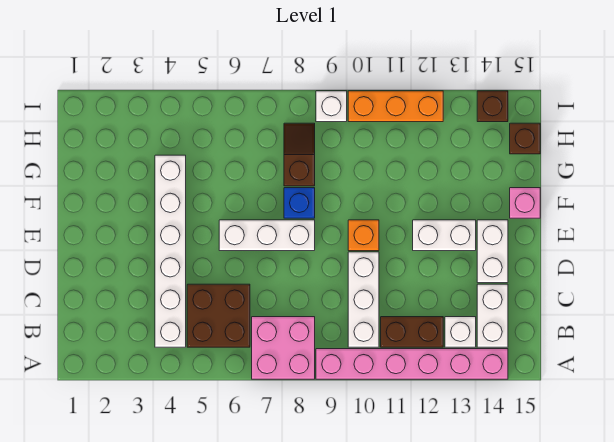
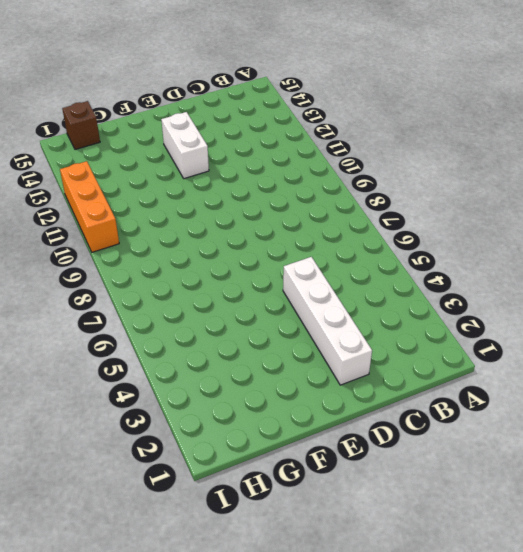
white 1x4 brick [283,257,372,385] -> white 1x6 brick [155,155,186,347]
none -> pink 2x2 brick [252,317,315,379]
none -> pink 1x6 brick [316,349,508,379]
none -> brown 2x2 brick [187,284,250,347]

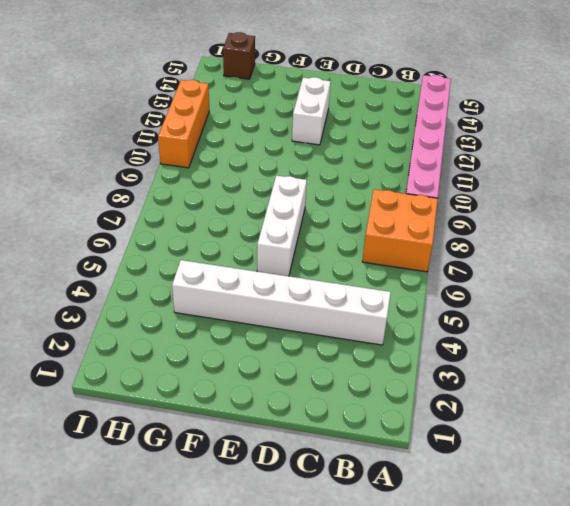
orange 2x2 brick [362,189,438,272] -> pink 2x2 brick [252,317,315,379]
none -> brown 2x2 brick [187,284,250,347]
none -> white 1x3 brick [348,252,379,347]
none -> brown 1x2 brick [381,317,443,347]

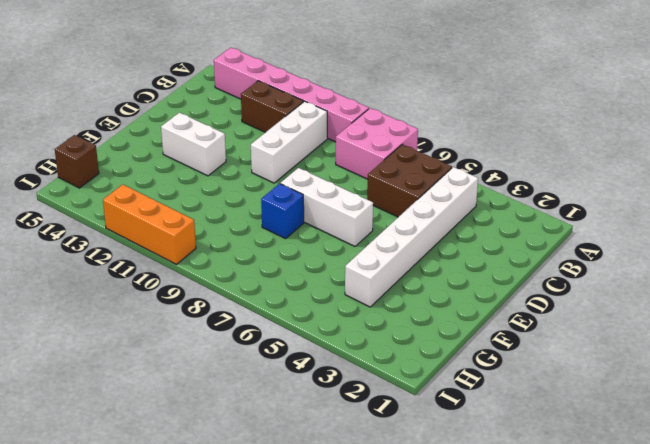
none -> white 1x1 brick [445,317,476,347]
none -> white 1x2 brick [477,284,508,347]
none -> white 1x2 brick [477,220,508,283]

